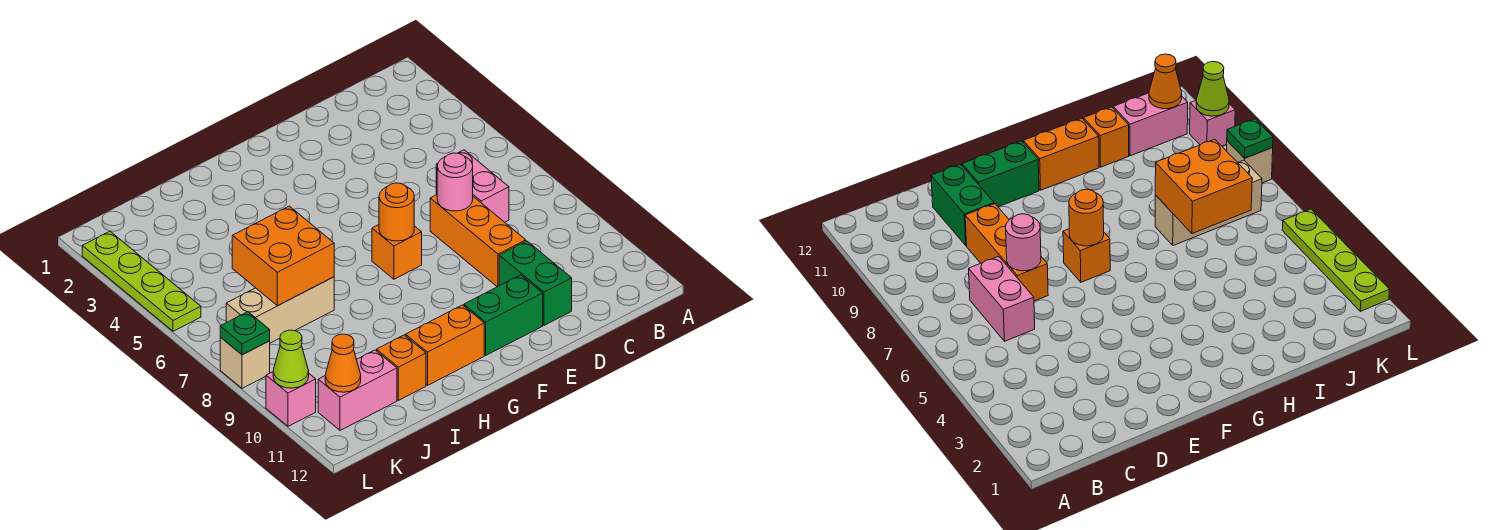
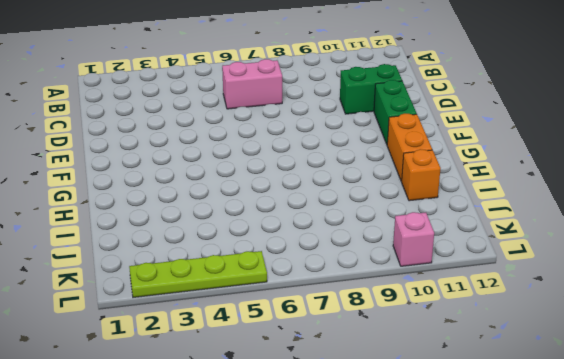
none -> orange 1x3 brick [430,195,526,287]
none -> orange 1x1 brick [372,225,422,279]
none -> tan 1x3 brick [226,277,334,343]

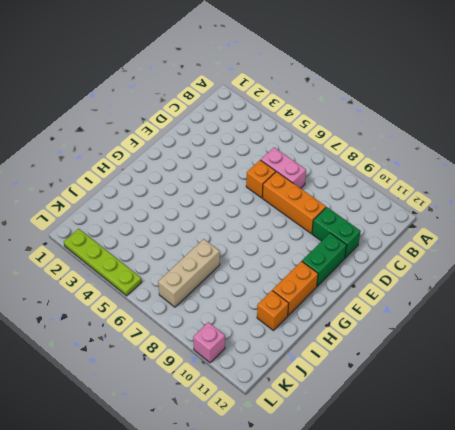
orange 1x1 brick [246,160,276,198] -> orange 1x1 brick moved to [372,225,422,279]
none -> pink 1x2 brick [318,350,397,430]
none -> tan 1x1 brick [220,337,270,388]
none -> pink 1x1 round brick [437,153,473,211]

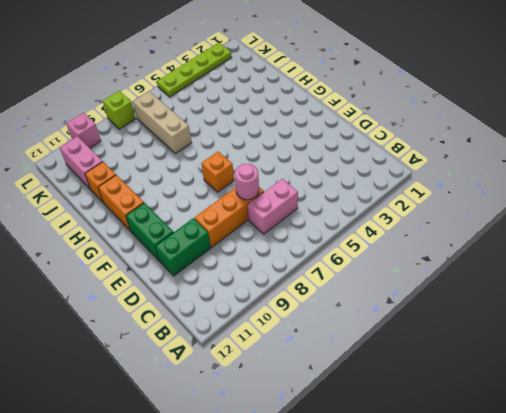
lime 1x1 brick [103,91,136,129] -> tan 1x1 brick [220,337,270,388]
none -> orange 1x1 round brick [379,183,414,241]
none -> orange 2x2 brick [232,206,334,306]
none -> orange 1x1 cone [325,334,361,392]

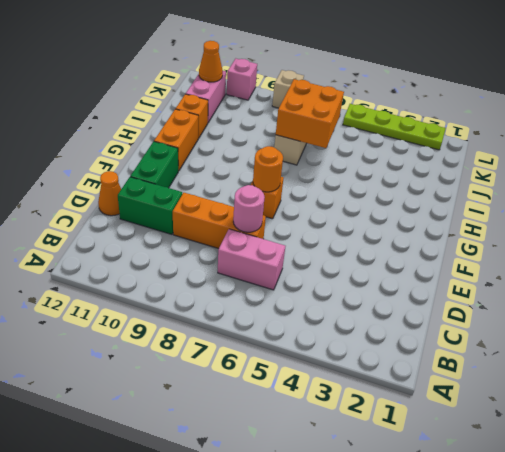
orange 1x1 cone [98,171,121,216] -> none
none -> green 1x1 plate [220,312,270,355]
none -> lime 1x1 cone [273,330,309,388]

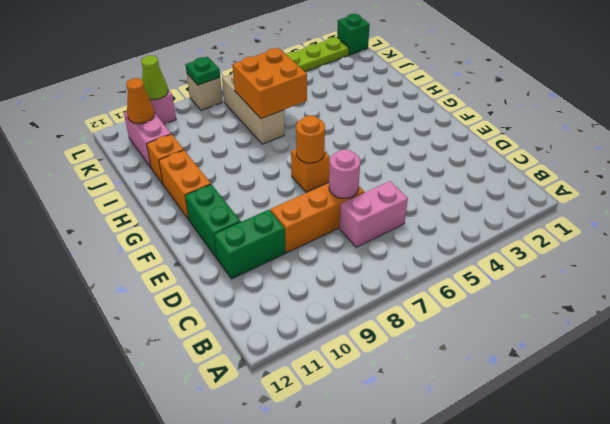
green 1x1 brick [337,14,370,55] -> none

